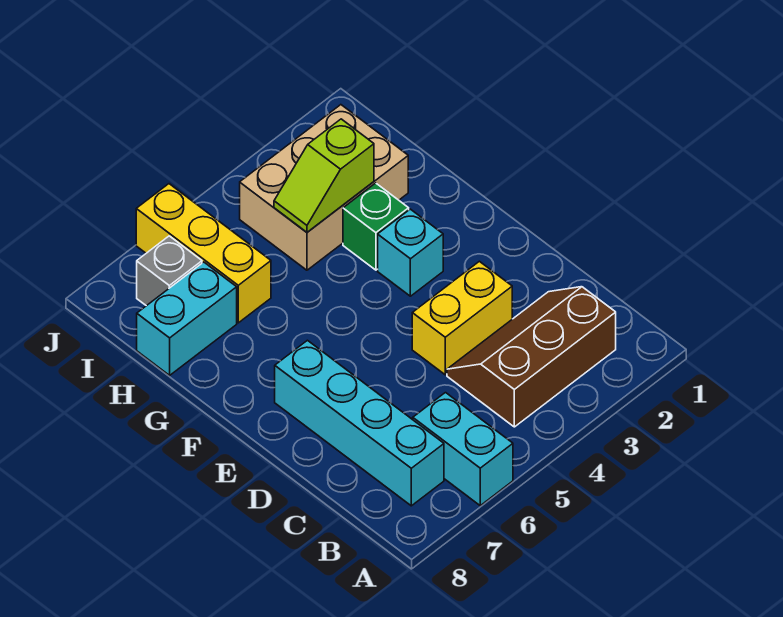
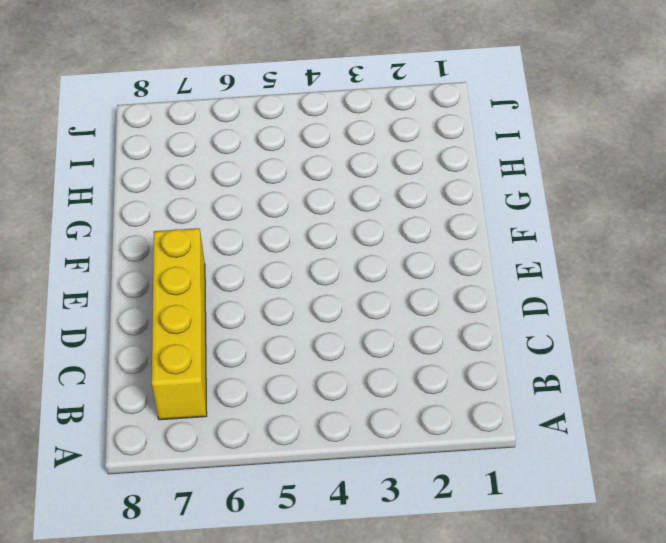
yellow 1x4 brick [152,228,207,420] -> cyan 1x4 brick [275,340,444,506]
none -> cyan 1x2 brick [413,393,513,505]
none -> brown 2x3 slope [447,287,616,427]

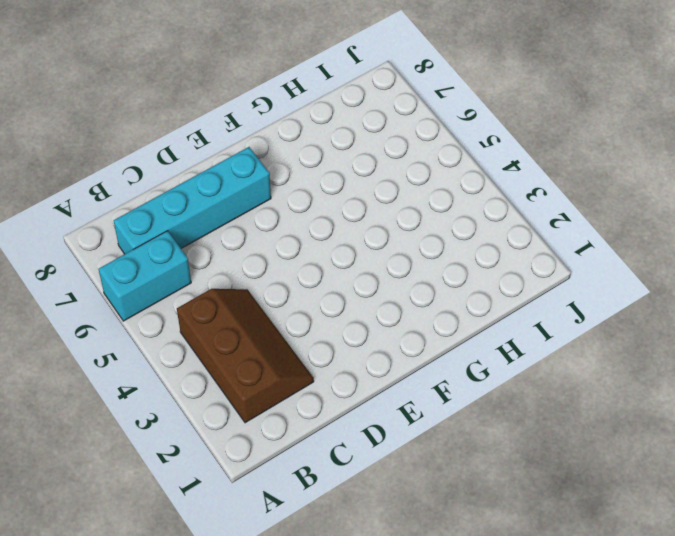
none -> yellow 1x2 brick [412,261,512,375]
none -> cyan 1x1 brick [378,209,443,296]

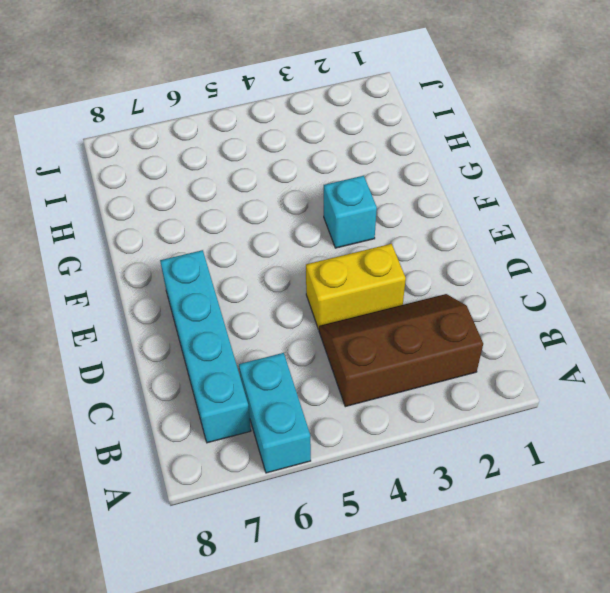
none -> green 1x1 brick [343,183,409,270]
none -> tan 2x3 brick [240,105,408,270]

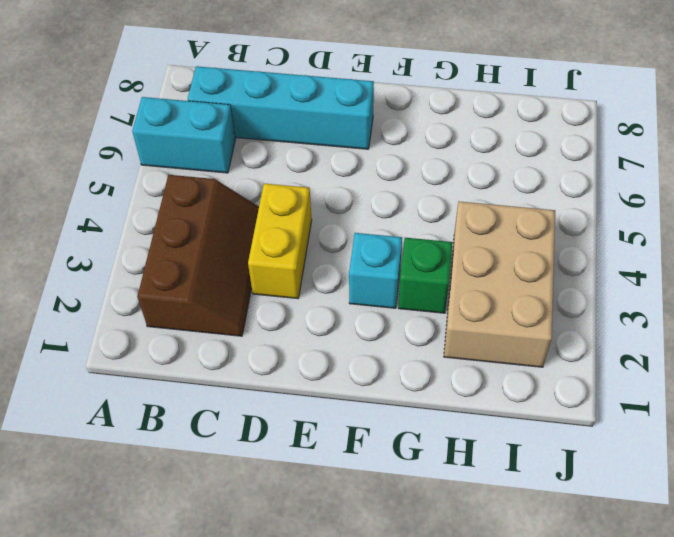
none -> yellow 1x3 brick [136,184,271,323]
none -> cyan 1x2 brick [137,262,237,375]

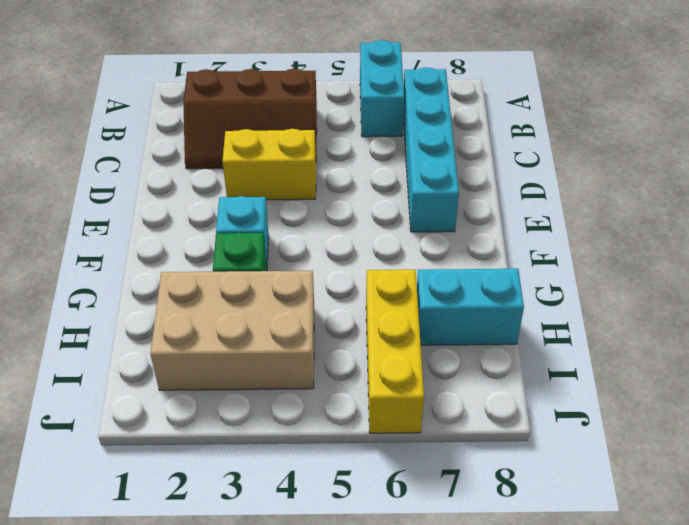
none -> grey 1x1 brick [137,236,202,306]
none -> lime 1x2 slope [274,119,374,232]

